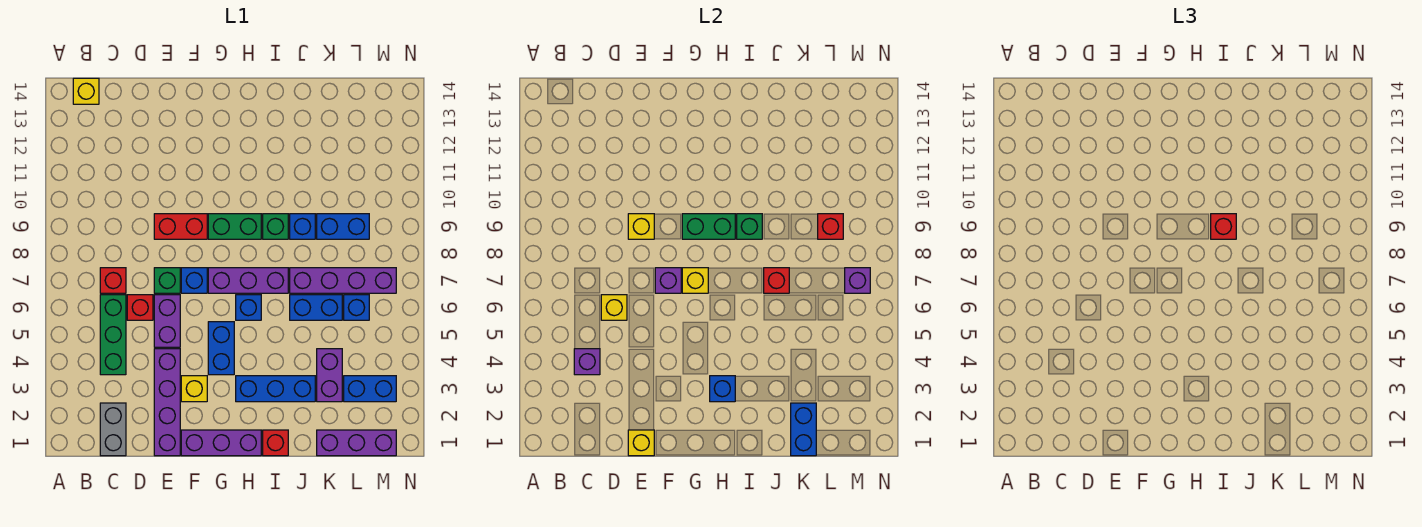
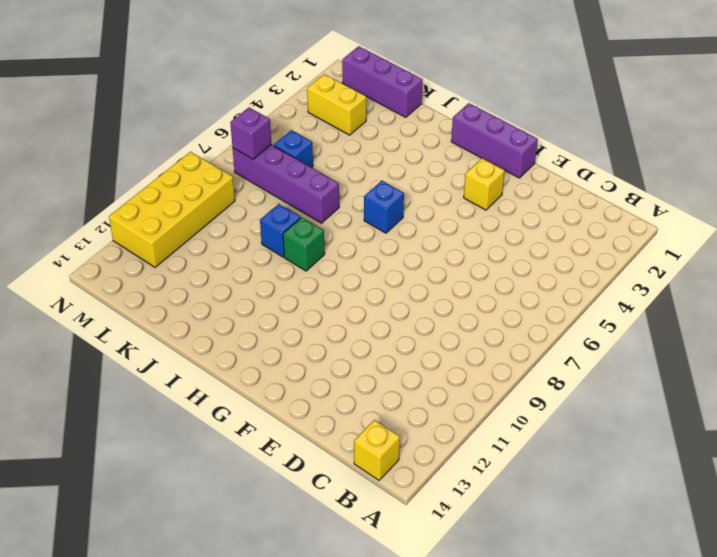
yellow 1x2 brick [307,74,366,135] -> blue 1x2 brick [344,376,396,402]
yellow 2x4 brick [109,152,235,267] -> none
none -> grey 1x2 brick [100,403,126,456]
none -> green 1x3 brick [100,295,126,375]
none -> red 1x1 brick [100,268,126,293]
none -> red 1x1 brick [127,295,153,320]

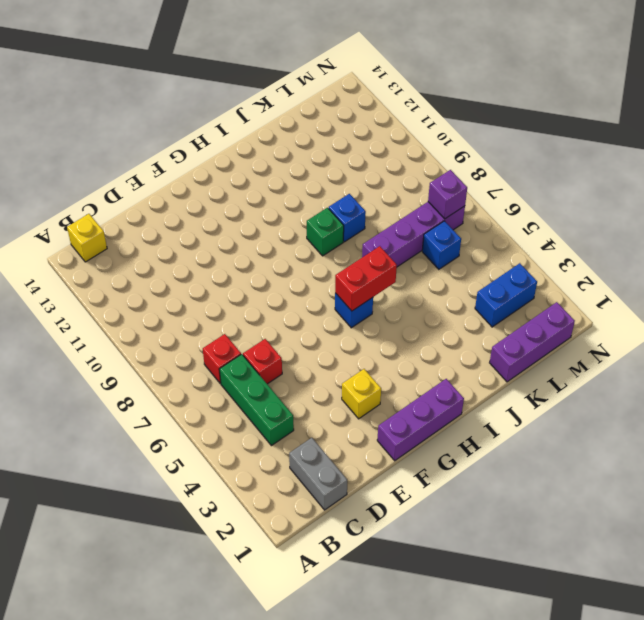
red 1x2 brick [335,246,397,311] -> red 1x2 brick moved to [154,214,207,239]
none -> purple 1x4 brick [154,349,180,456]
none -> purple 1x2 brick [154,295,180,347]
none -> green 1x1 brick [154,268,180,293]
none -> blue 1x1 brick [181,268,207,293]

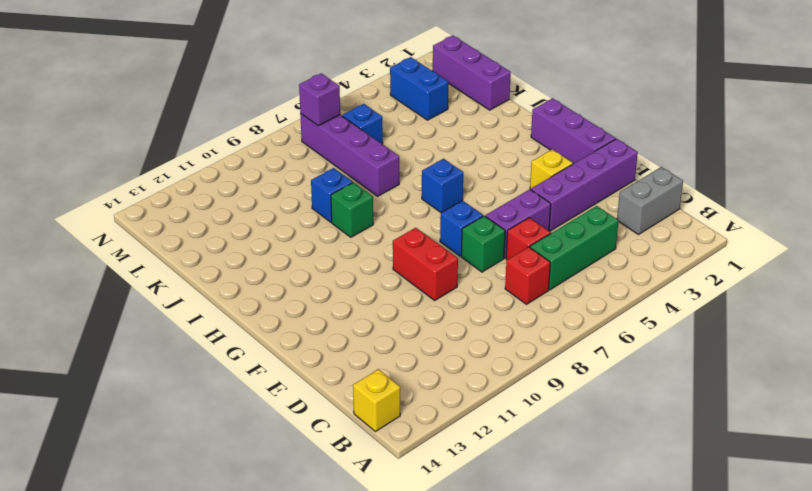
none -> blue 1x2 brick [208,322,234,375]
none -> purple 1x3 brick [208,268,288,293]
none -> green 1x2 brick [208,214,261,239]
none -> blue 1x3 brick [236,376,315,402]

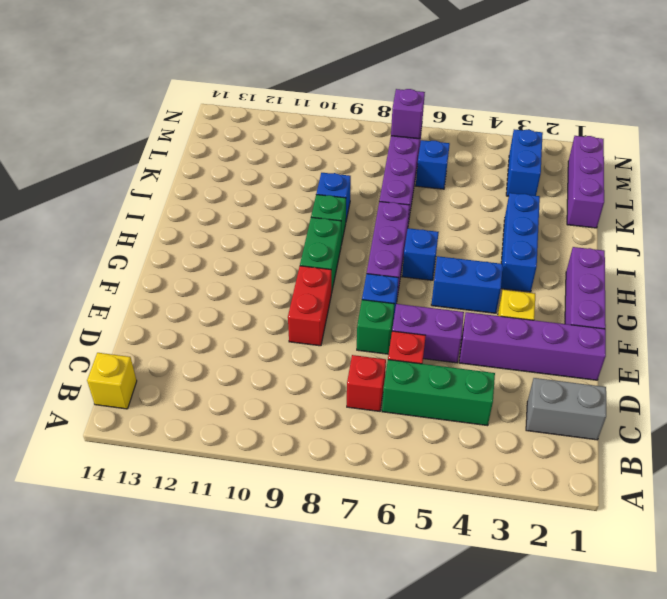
none -> red 1x1 brick [263,430,288,456]
none -> blue 1x2 brick [290,295,342,320]
none -> purple 1x2 brick [317,349,342,402]
none -> blue 1x2 brick [317,214,369,239]

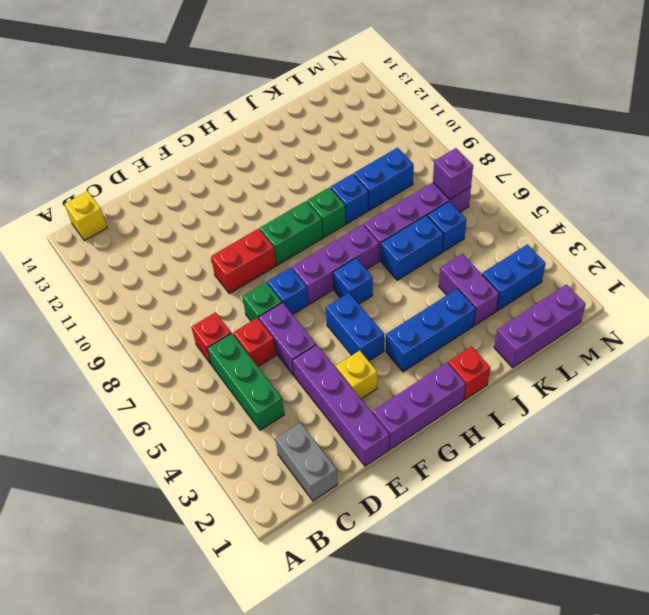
none -> purple 1x1 brick [574,349,600,375]
none -> yellow 1x1 brick [601,295,627,320]
none -> yellow 1x1 brick [628,430,654,456]
none -> yellow 1x1 brick [628,214,654,239]

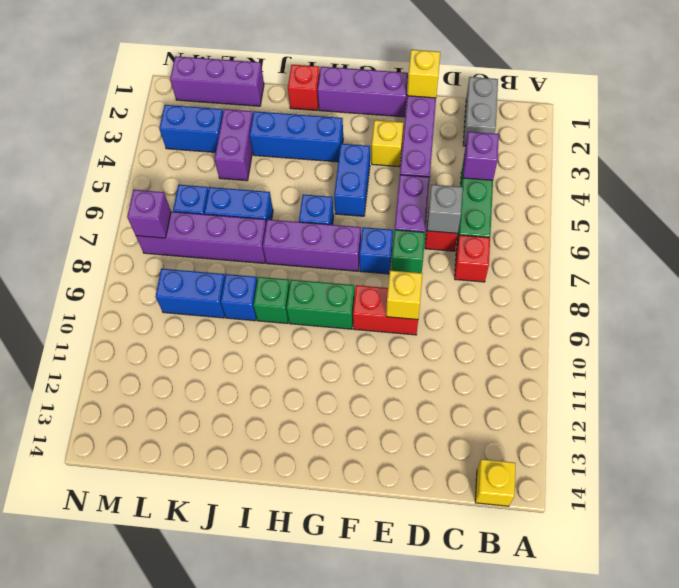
grey 1x1 brick [427,185,463,233] -> yellow 1x1 brick [601,295,627,320]
none -> purple 1x1 brick [655,268,681,293]
none -> yellow 1x1 brick [682,268,708,293]
none -> green 1x2 brick [682,214,735,239]
none -> blue 1x1 brick [710,376,735,402]

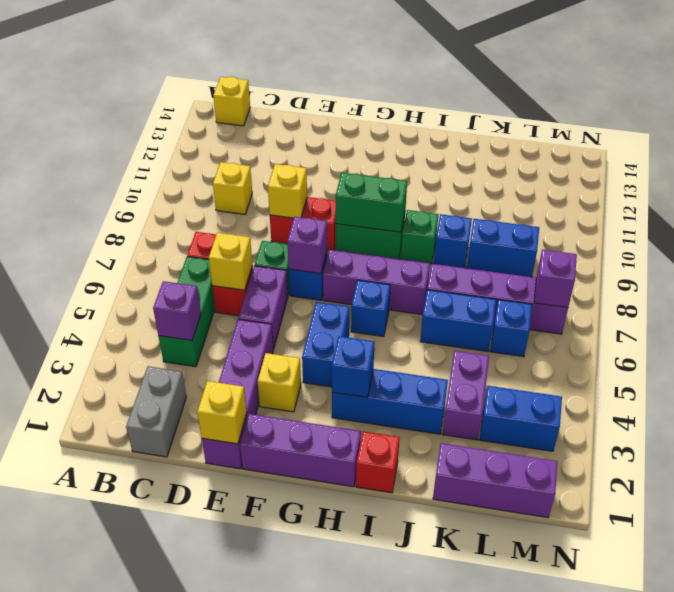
yellow 1x1 brick [213,162,252,214] -> yellow 1x1 brick moved to [682,268,708,293]
none -> green 1x1 brick [737,214,762,239]
none -> red 1x1 brick [764,268,789,293]
none -> blue 1x2 brick [791,403,816,456]
none -> red 1x1 brick [818,214,843,239]

